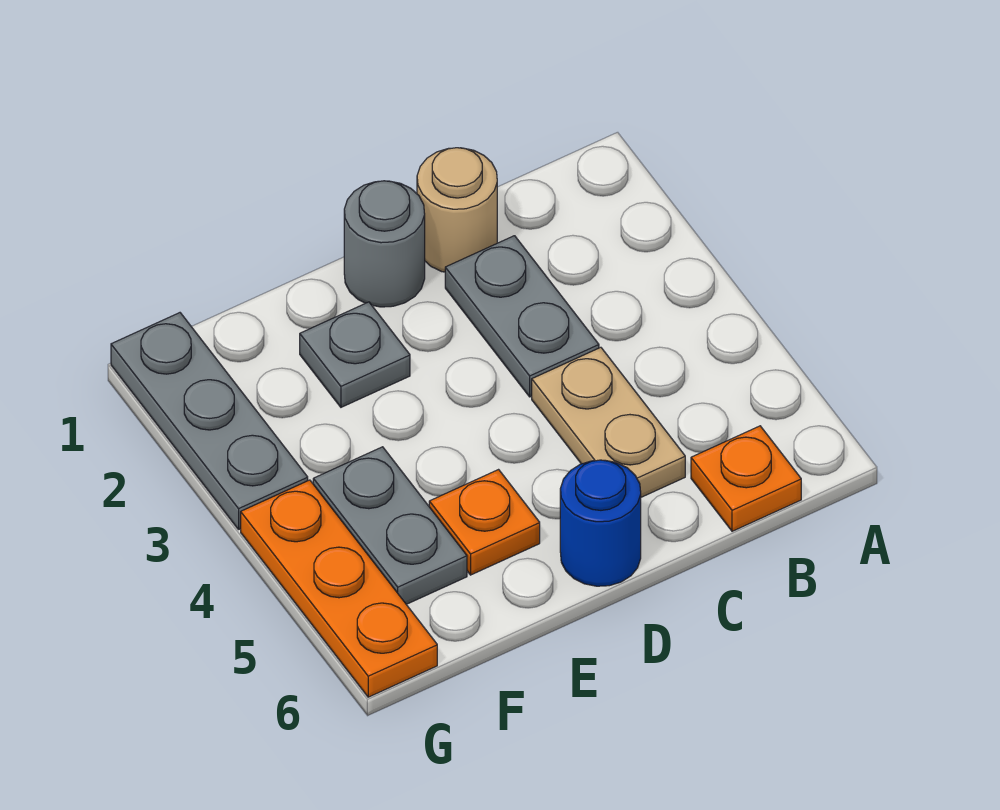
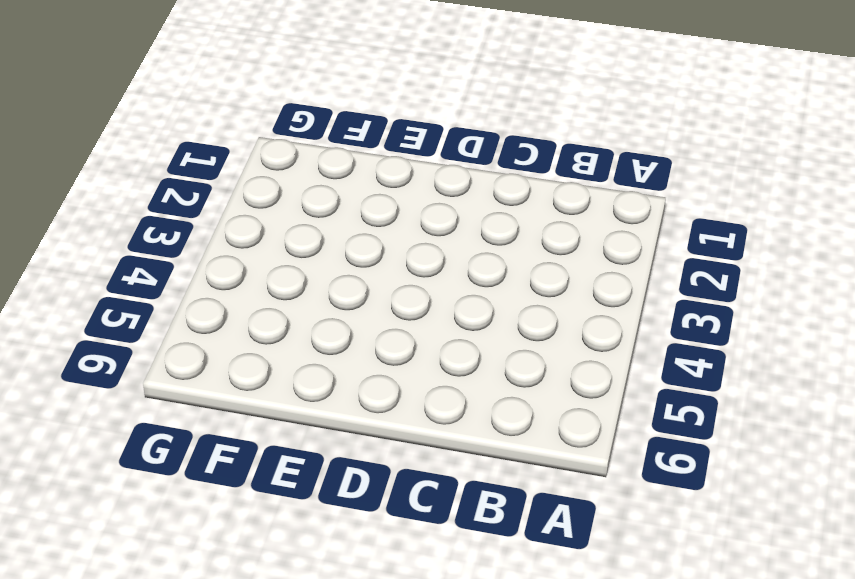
none -> orange 1x1 plate [691,426,801,531]
none -> tan 1x1 round brick [417,148,497,272]

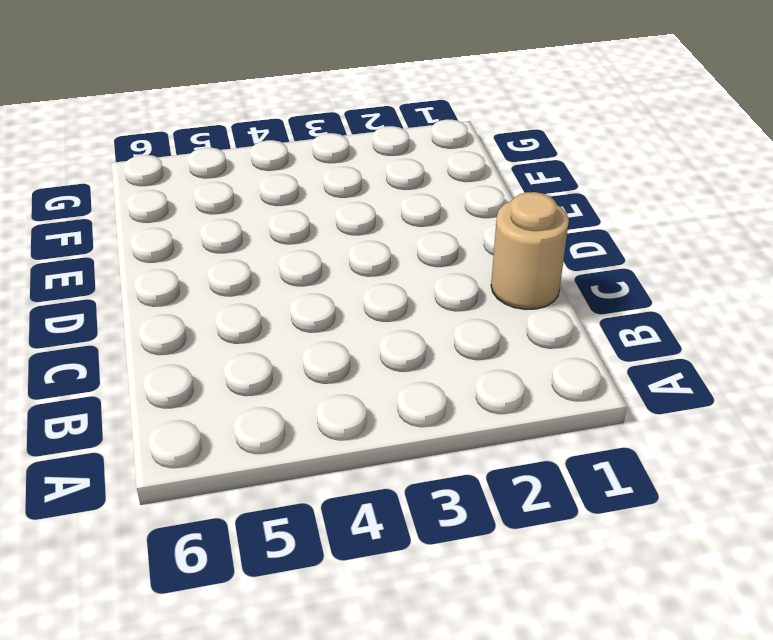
none -> orange 1x1 plate [691,426,801,531]
none -> grey 1x2 plate [445,236,599,397]

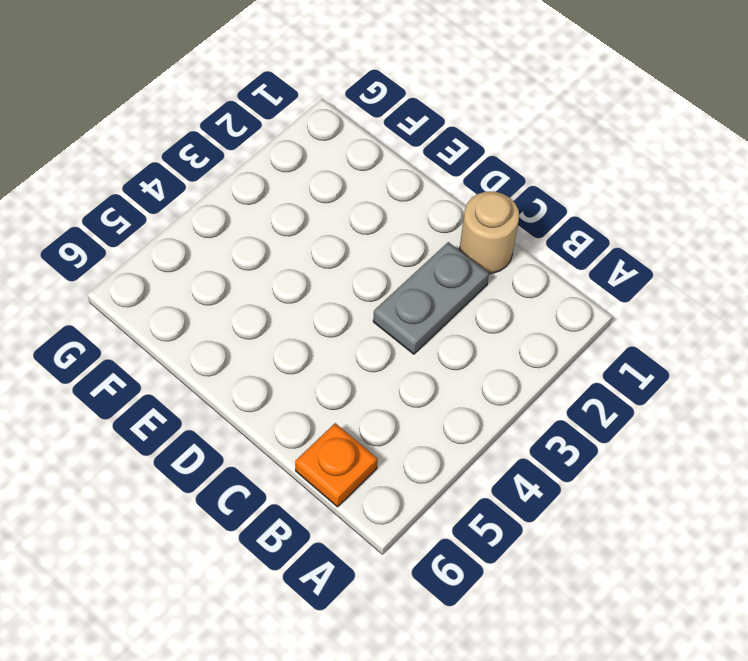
none -> tan 1x2 plate [532,347,685,497]
none -> grey 1x1 round brick [344,181,425,307]

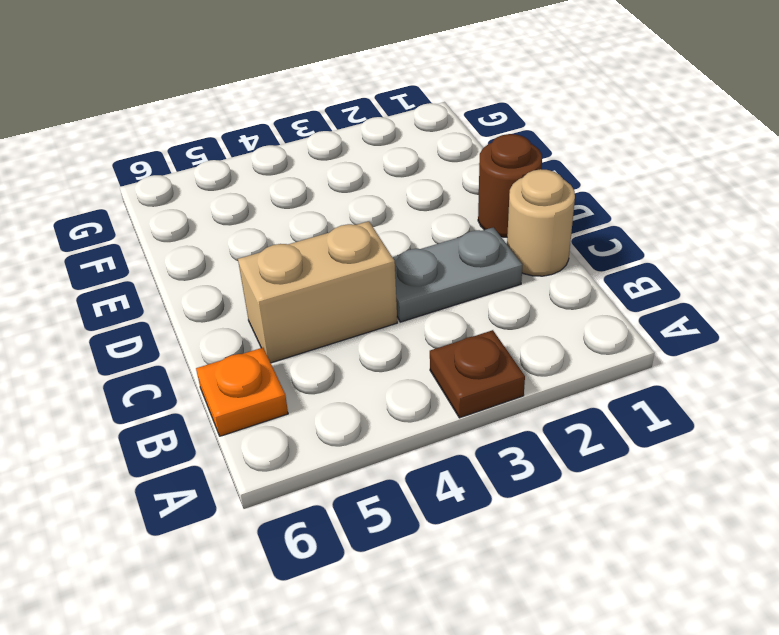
brown 1x1 plate [430,330,525,418] -> none
tan 1x2 brick [238,221,397,363] -> tan 1x2 plate [532,347,685,497]
brown 1x1 round brick [478,134,542,237] -> grey 1x1 round brick [344,181,425,307]
none -> blue 1x1 round brick [560,460,641,586]
none -> grey 1x1 plate [300,302,410,407]

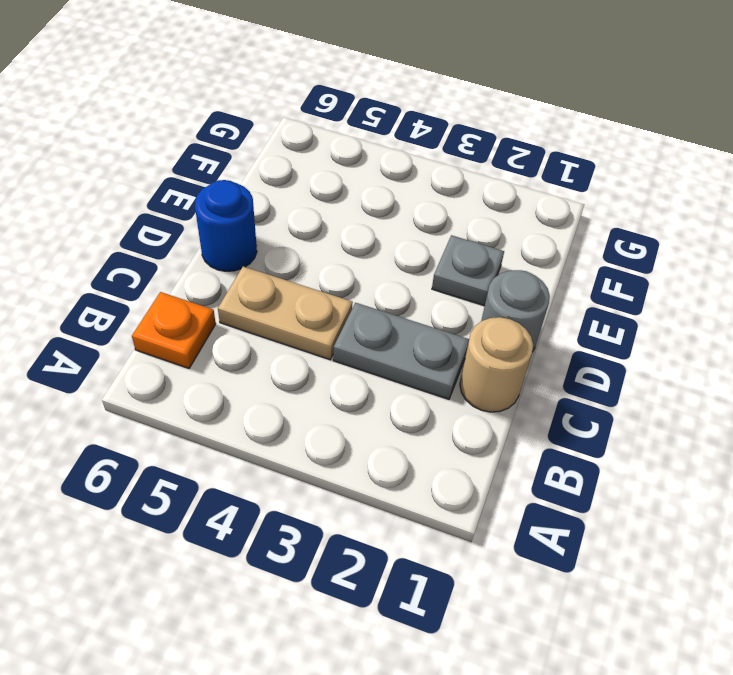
none -> orange 1x1 plate [429,470,540,575]
none -> grey 1x2 plate [313,447,467,604]

